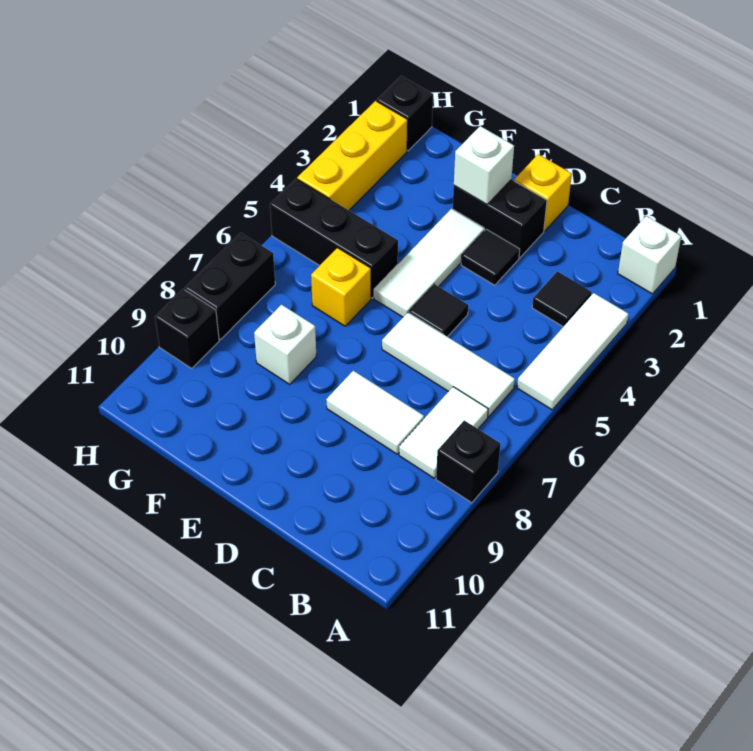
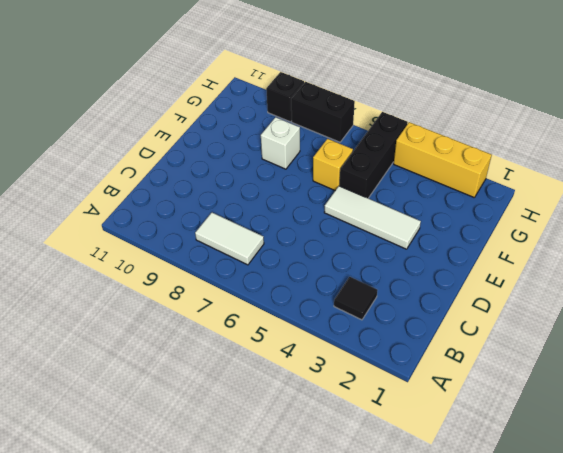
none -> white 1x1 brick [618,216,681,294]
none -> white 1x3 tile [517,293,628,410]
none -> black 1x1 brick [436,420,500,503]

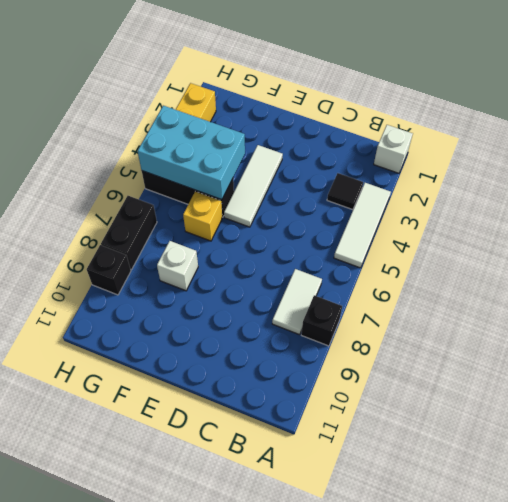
cyan 2x3 brick [138,106,245,200] -> none
none -> white 1x3 tile [382,313,515,417]
none -> white 1x2 tile [326,371,424,454]
none -> yellow 1x1 brick [514,154,572,231]

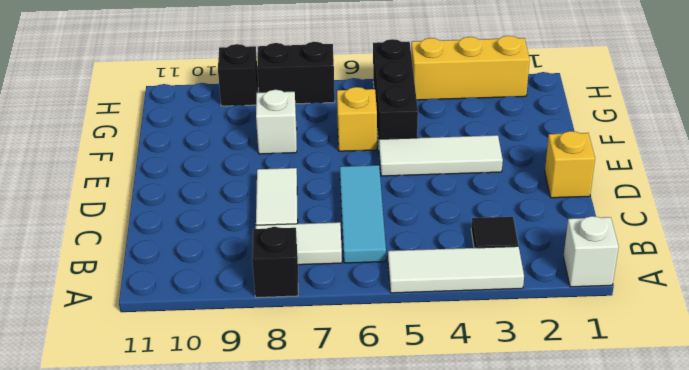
cyan 1x3 tile [340,165,386,263] -> white 1x3 tile [382,313,515,417]
none -> black 1x2 brick [453,180,547,258]
none -> black 1x1 tile [461,229,520,285]
none -> black 1x1 tile [409,284,468,337]

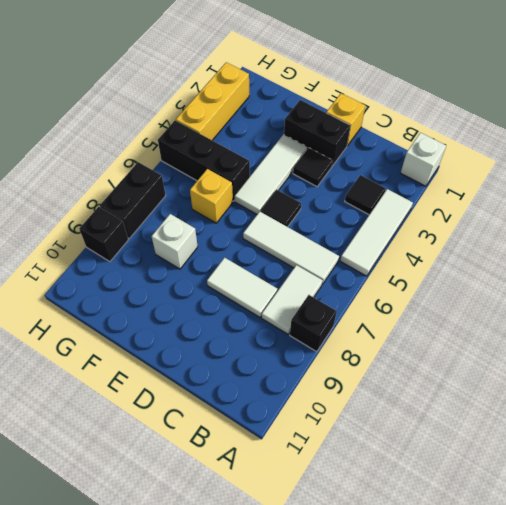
none -> black 1x1 brick [377,76,433,151]
none -> white 1x1 brick [454,126,514,204]

